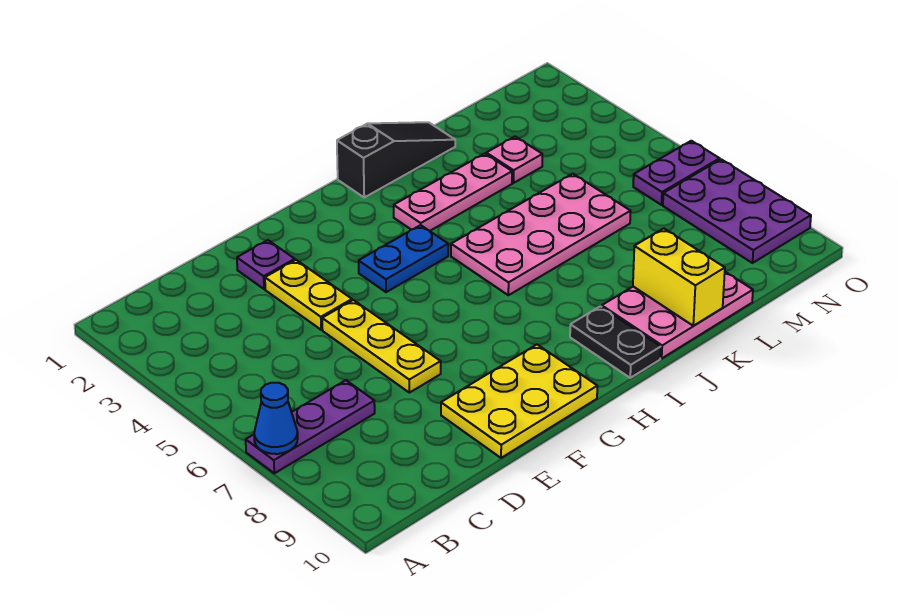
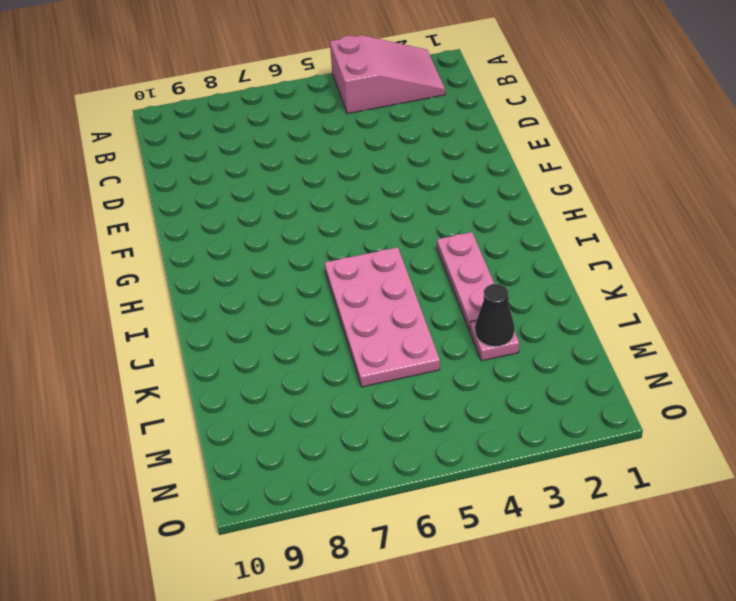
pink 2x3 slope [330,35,445,114] -> none
black 1x1 cone [475,284,515,347] -> none
none -> purple 1x3 plate [246,380,375,473]
none -> purple 1x1 plate [237,240,295,289]
none -> yellow 1x2 plate [265,260,352,330]

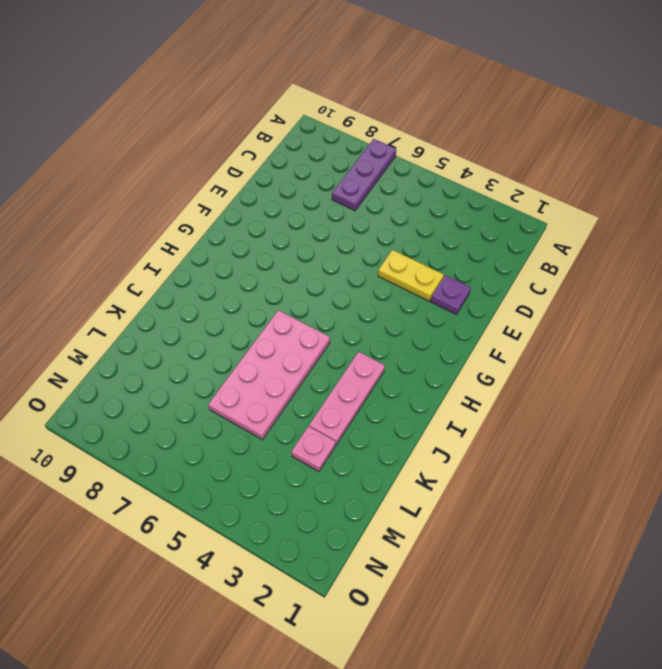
none -> yellow 1x3 plate [322,300,441,393]
none -> yellow 2x3 plate [441,345,597,458]
none -> blue 1x2 plate [359,225,448,292]

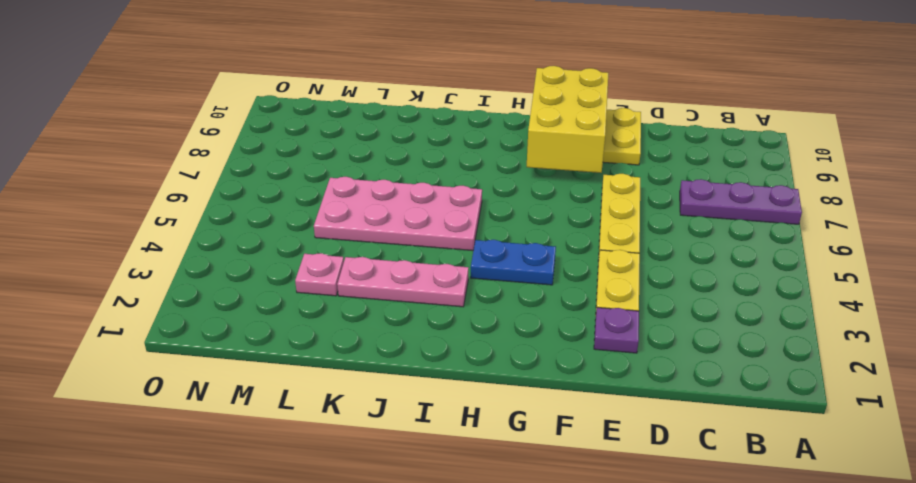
yellow 2x3 brick [527,66,608,173] -> none
none -> black 1x3 slope [337,122,455,197]
none -> black 1x2 plate [570,306,661,378]
none -> pink 2x3 plate [602,272,753,358]

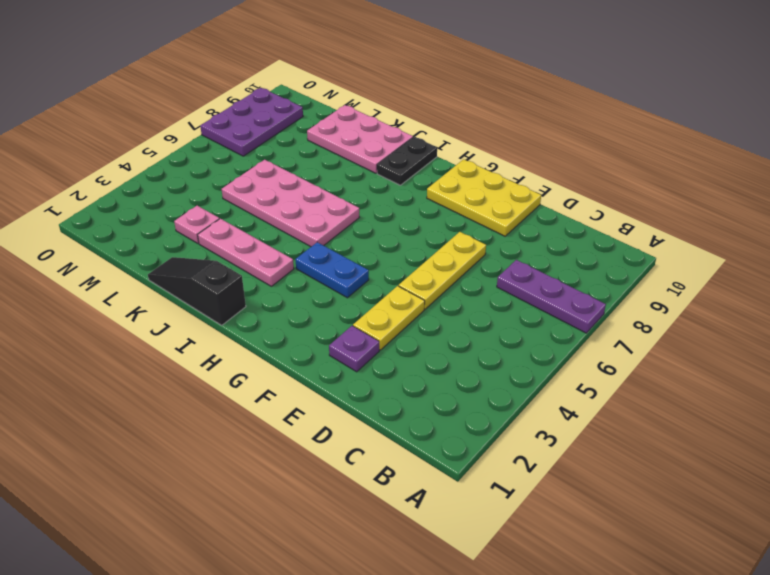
none -> purple 1x2 plate [633,141,720,205]
none -> blue 1x1 cone [254,383,298,454]
none -> yellow 1x2 brick [633,228,725,326]

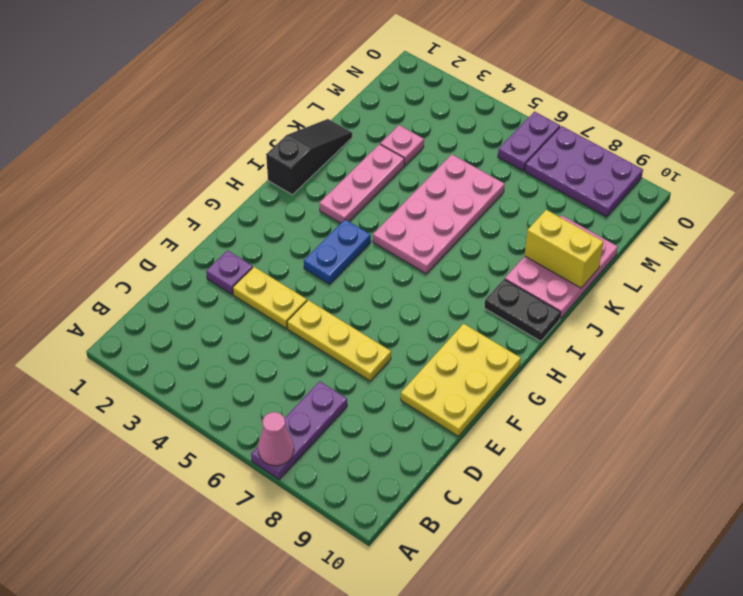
pink 1x1 cone [258,412,294,466] -> blue 1x1 cone [254,383,298,454]

